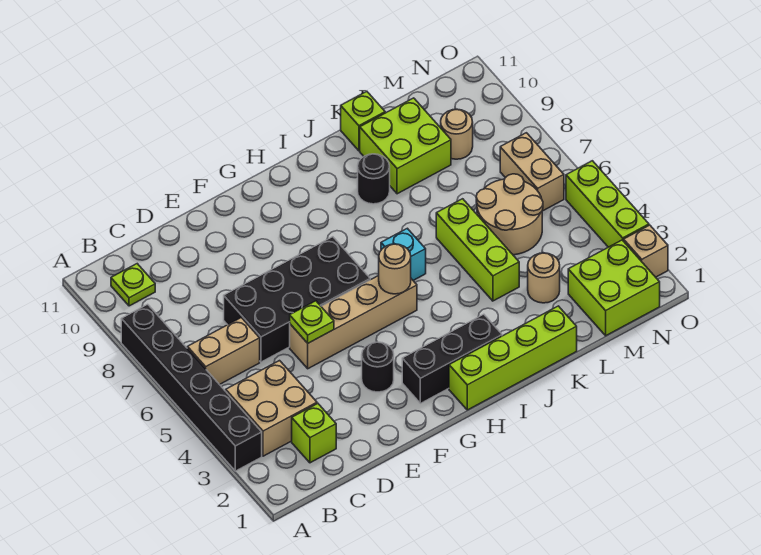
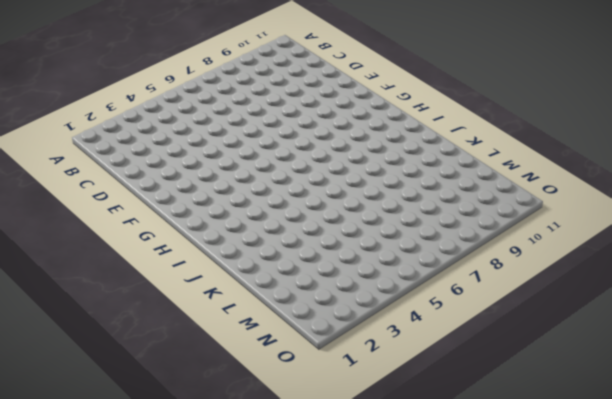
none -> black 1x6 brick [121,304,262,471]
none -> tan 2x2 brick [226,361,317,456]
none -> tan 1x2 brick [187,318,260,385]

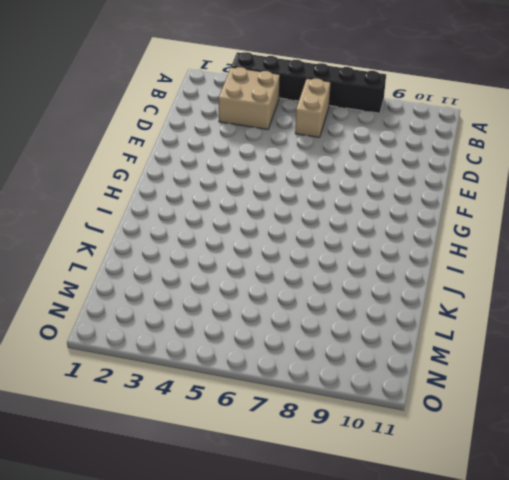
none -> lime 1x1 plate [111,264,155,306]
none -> lime 1x1 brick [292,404,336,463]
none -> black 2x4 brick [224,237,370,362]

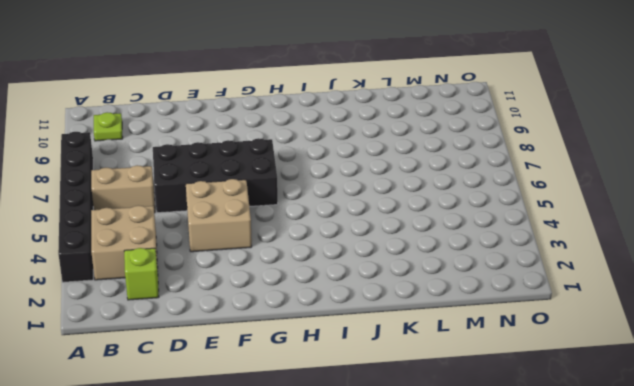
tan 2x2 brick [186,179,252,252] -> tan 1x4 brick [290,276,417,369]
none -> black 1x1 round brick [362,342,394,392]
none -> black 1x3 brick [402,314,502,403]
none -> lime 1x4 brick [449,306,577,410]

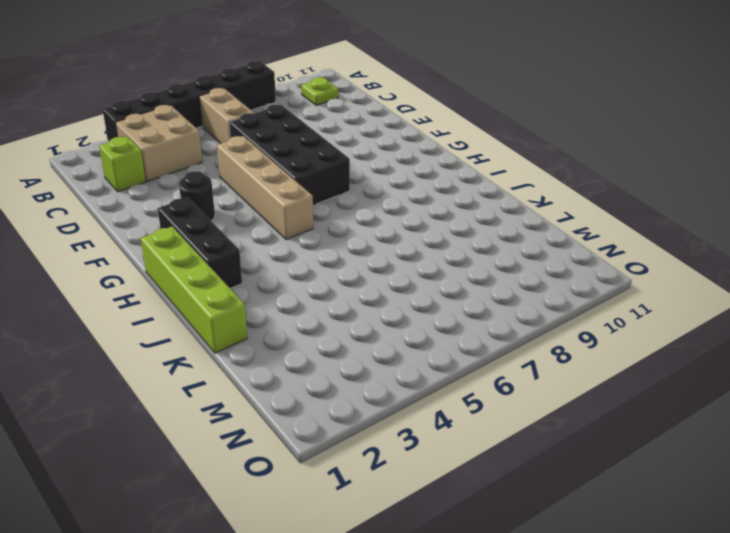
none -> cyan 1x1 brick [381,228,426,280]
none -> black 1x1 round brick [358,154,390,204]
none -> lime 1x3 brick [436,199,519,301]

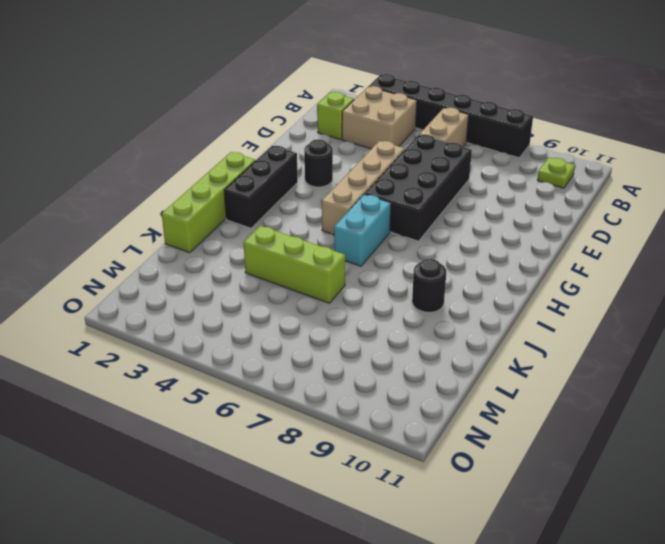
cyan 1x2 brick [334,194,391,266] -> cyan 1x1 brick [381,228,426,280]
none -> lime 2x2 brick [360,98,451,194]
none -> lime 1x1 brick [341,91,385,151]
none -> tan 1x1 round brick [528,253,560,303]

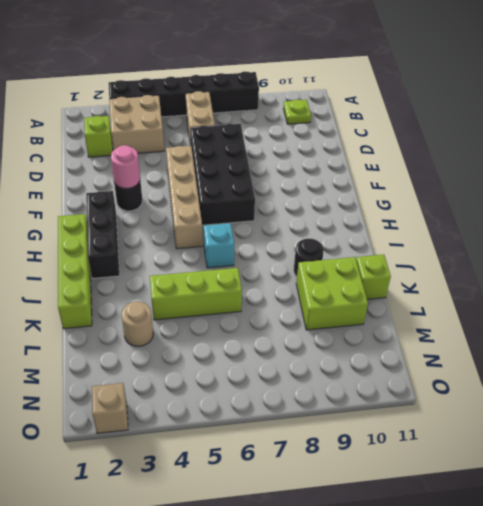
pink 1x1 round brick [111,145,140,189] -> none
none -> tan 2x2 round brick [476,174,543,255]
none -> lime 2x2 brick [568,240,660,336]
none -> tan 1x1 round brick [441,109,473,159]

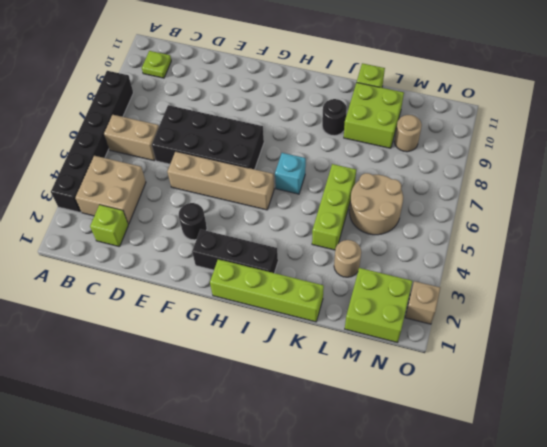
none -> tan 1x2 brick [500,133,564,211]
none -> lime 1x3 brick [566,161,649,247]
none -> lime 1x1 plate [290,301,334,343]

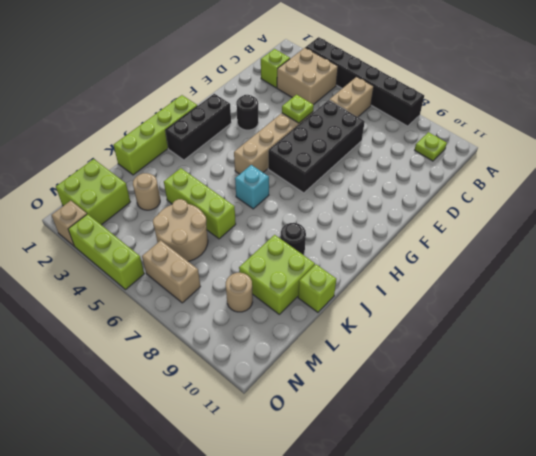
none -> tan 1x1 round brick [379,244,411,294]

